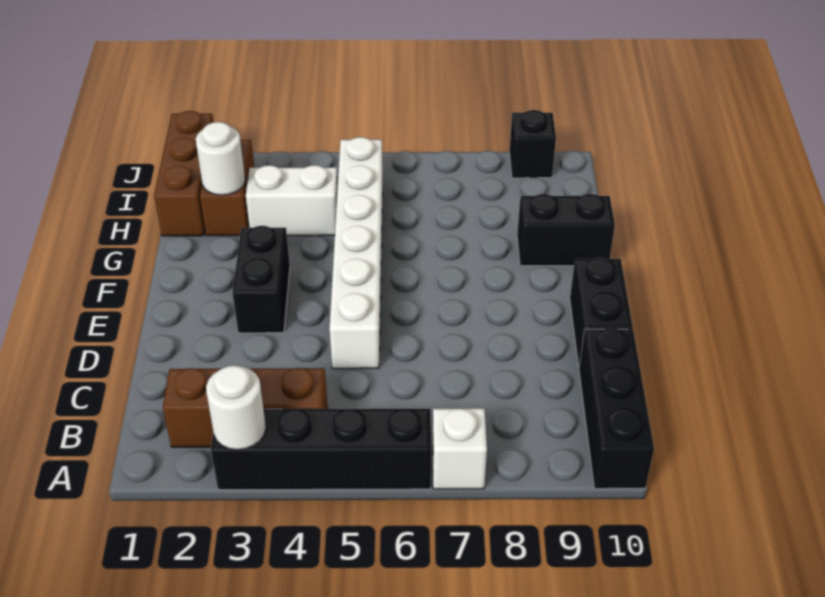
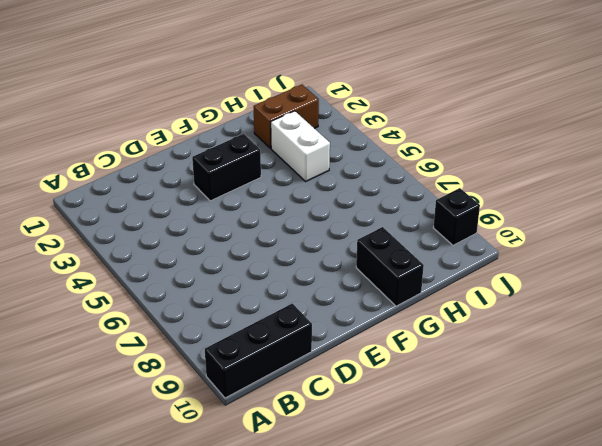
none -> black 1x4 brick [211,409,431,490]
none -> white 1x1 brick [432,408,487,489]
none -> brown 1x3 brick [163,368,328,447]

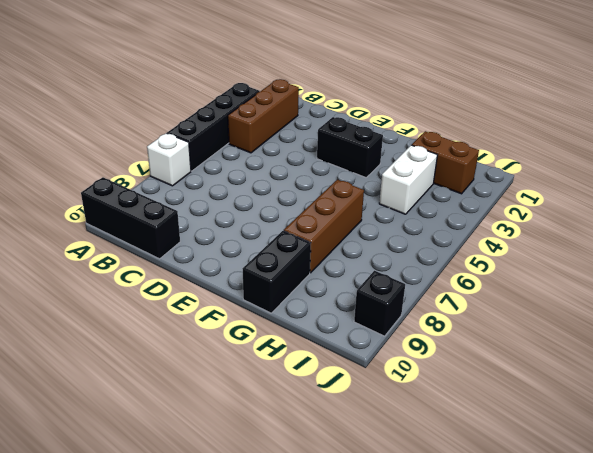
brown 1x3 brick [284,180,364,273] -> brown 1x3 brick turned to [154,111,213,236]
none -> white 1x6 brick [330,137,383,369]
none -> black 1x2 brick [570,257,633,366]
none -> white 1x1 round brick [206,365,266,450]

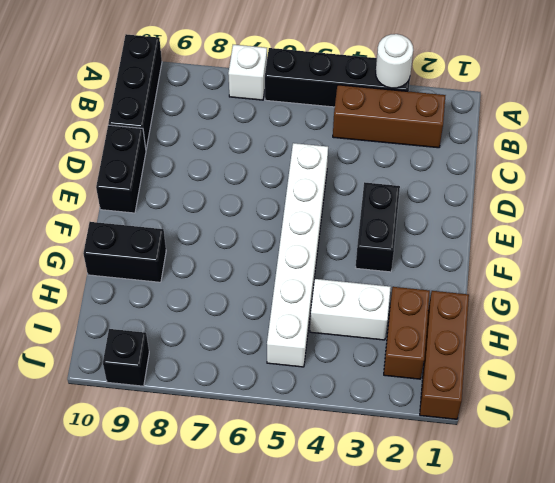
none -> white 1x1 round brick [196,122,245,195]

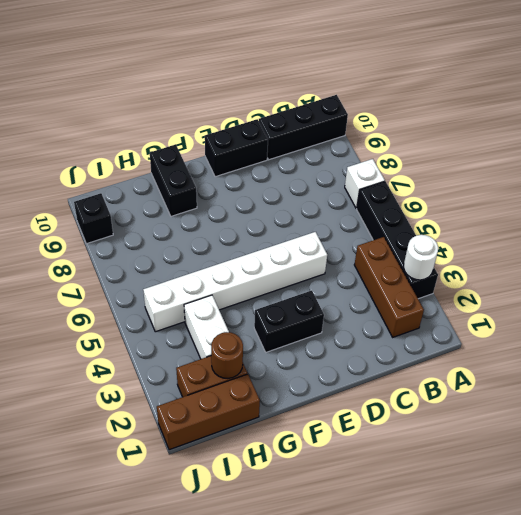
brown 1x1 round brick [211,332,243,378] -> white 1x1 round brick [196,122,245,195]

